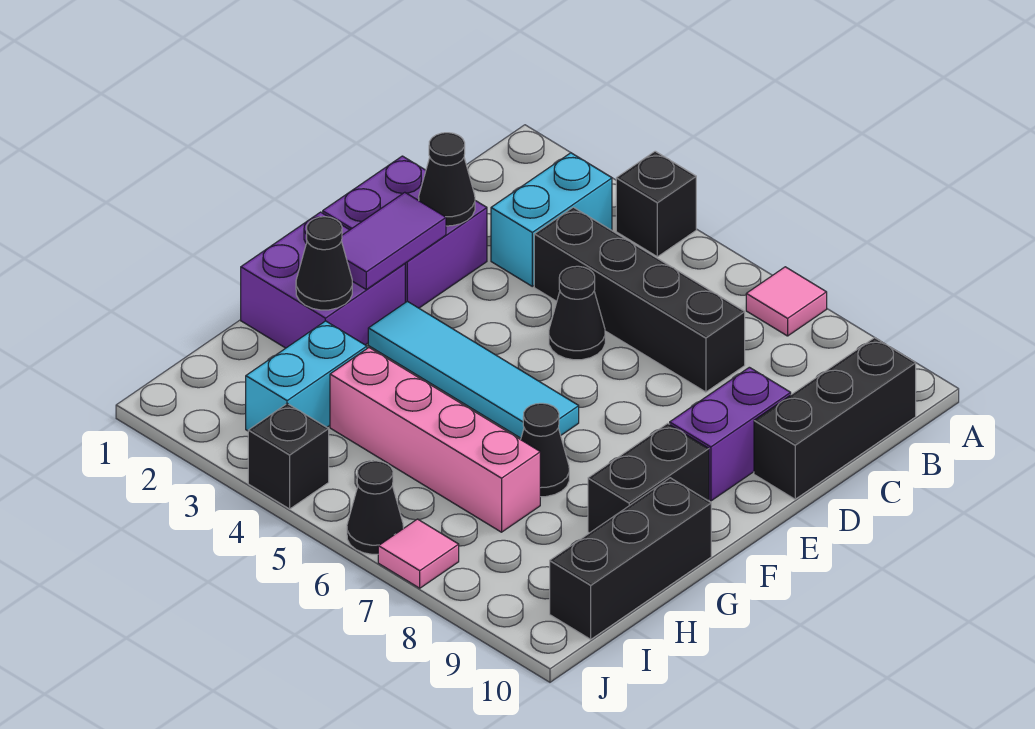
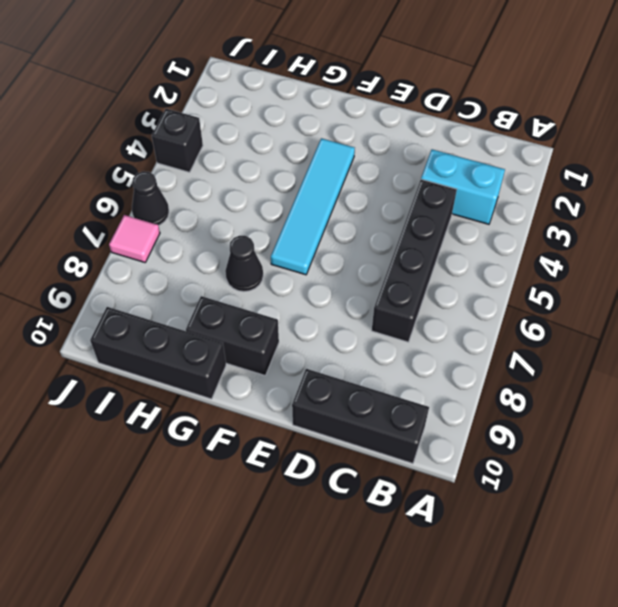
none -> black 1x1 brick [616,151,696,257]
none -> pink 1x1 tile [746,267,827,336]
none -> purple 2x2 brick [323,156,487,308]

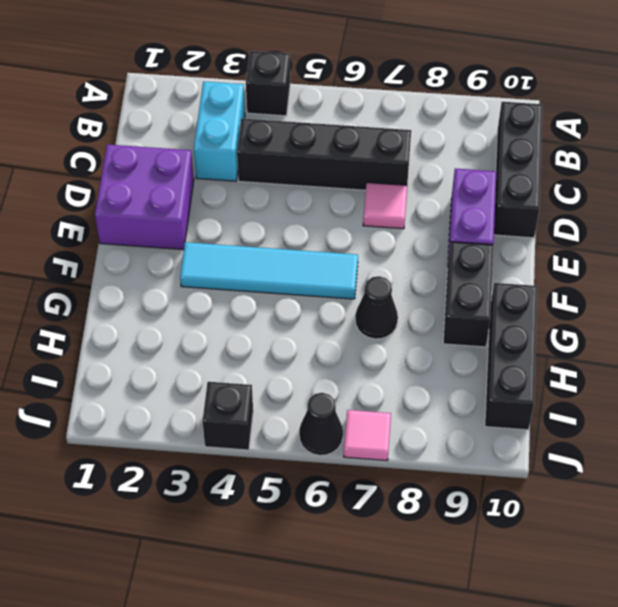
pink 1x1 tile [363,183,407,229] -> pink 1x1 tile moved to [746,267,827,336]
none -> black 1x1 cone [549,266,605,360]
none -> purple 2x2 brick [241,212,405,348]
none -> cyan 1x2 brick [246,321,367,431]

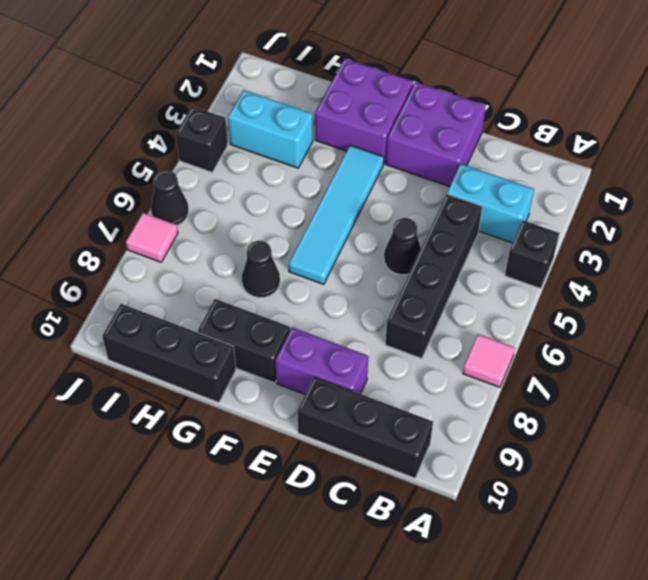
none -> pink 1x4 brick [330,348,540,532]
none -> black 1x1 cone [419,133,475,226]
none -> purple 1x2 tile [342,192,446,289]

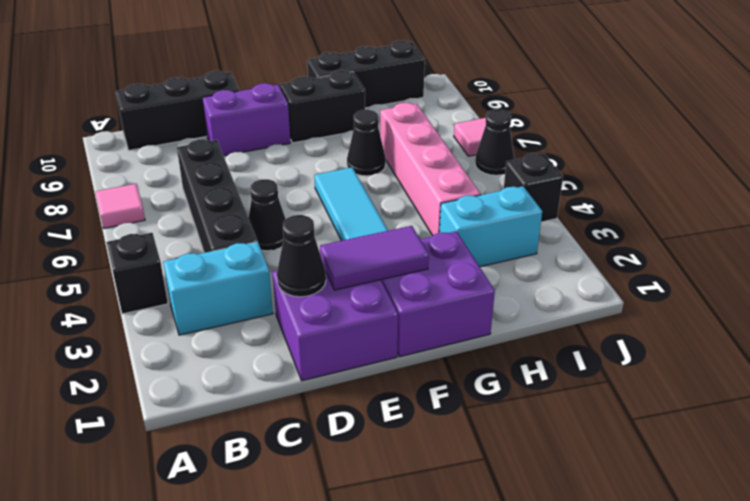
none -> black 1x1 cone [296,217,352,310]

